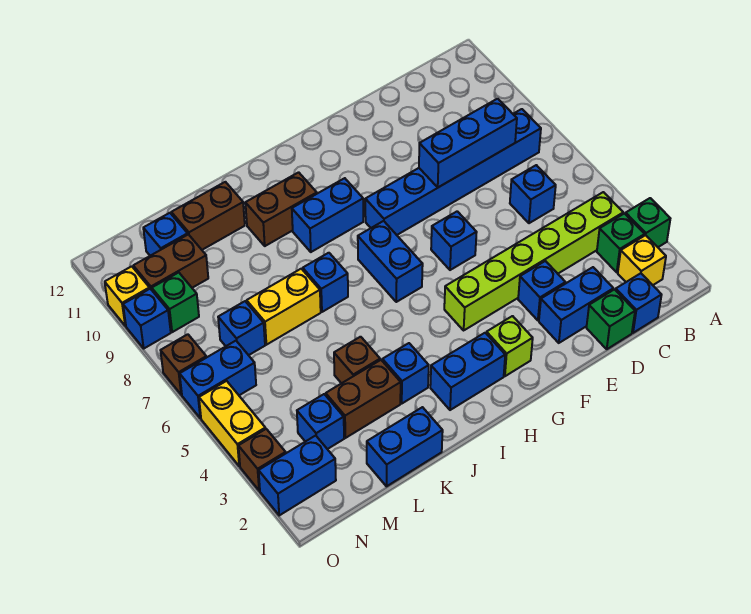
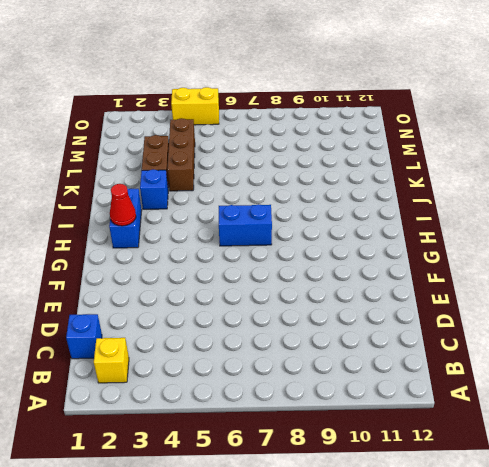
red 1x1 cone [110,184,136,226] -> none
brown 1x3 brick [167,118,195,191] -> brown 1x1 brick [334,337,380,383]
none -> green 1x1 brick [626,198,670,247]
none -> green 1x1 brick [597,214,645,272]
none -> lime 1x6 brick [444,192,623,330]
none -> blue 1x6 brick [365,109,541,235]

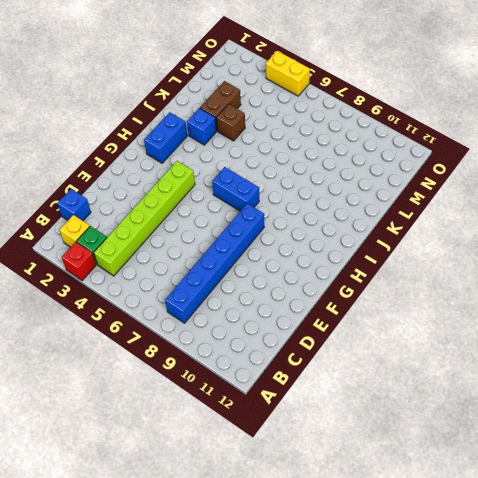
red 1x1 brick [62,242,96,281] -> green 1x1 brick [626,198,670,247]
none -> blue 1x1 brick [510,165,556,223]
none -> green 1x1 brick [586,290,635,349]
none -> blue 1x2 brick [539,267,613,343]
none -> blue 1x1 brick [518,261,565,320]

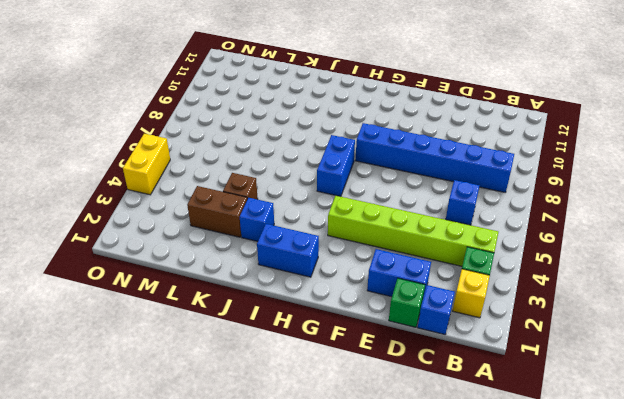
none -> green 1x1 brick [626,198,670,247]
none -> blue 1x1 brick [518,261,565,320]
none -> blue 1x1 brick [431,211,477,270]
none -> lime 1x1 brick [486,316,533,376]

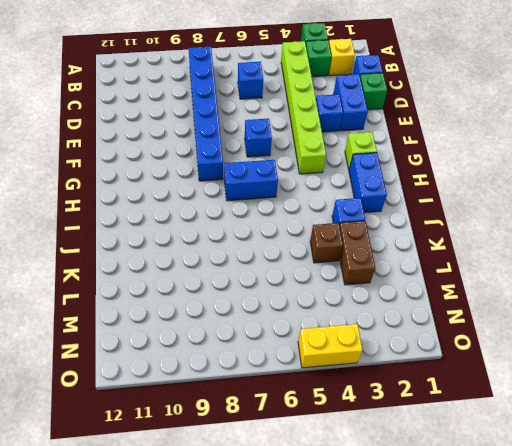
none -> blue 1x2 brick [292,178,363,252]
none -> brown 1x2 brick [245,172,317,246]
none -> blue 1x1 brick [303,253,348,312]
none -> blue 1x2 brick [367,407,443,486]

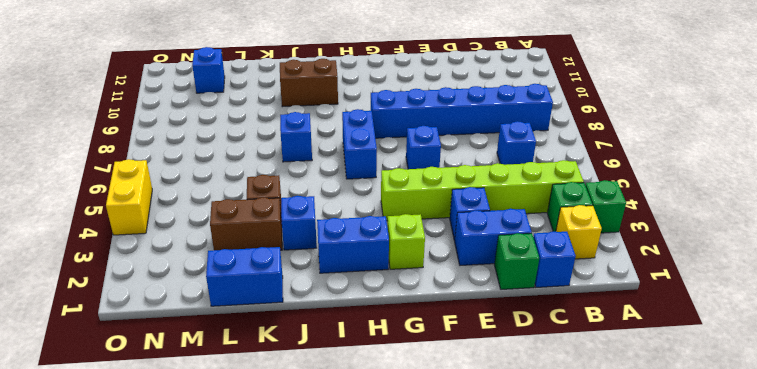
none -> blue 1x2 brick [292,178,363,252]
none -> yellow 1x2 brick [247,269,321,345]
none -> brown 1x2 brick [171,182,245,250]
none -> blue 1x1 brick [297,394,344,449]

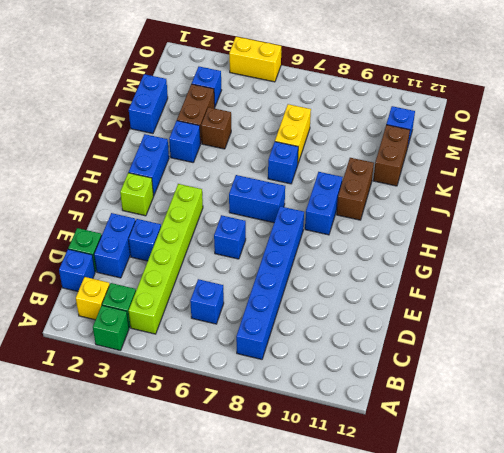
none -> blue 1x1 brick [218,301,265,355]
none -> brown 1x2 brick [133,234,208,290]
none -> blue 1x2 brick [259,436,336,515]
none -> blue 1x2 brick [180,341,256,418]

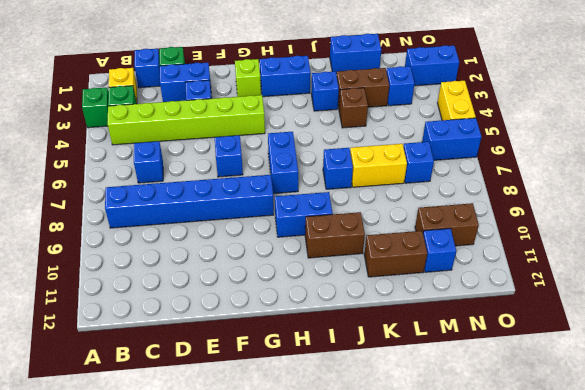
none -> green 1x1 brick [152,273,199,332]
none -> brown 1x1 brick [238,429,286,491]
none -> brown 1x1 brick [161,334,206,395]
none -> blue 1x1 brick [123,289,171,348]

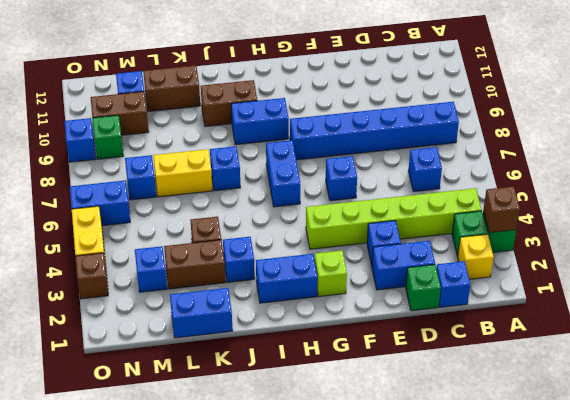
brown 1x1 brick [483,186,520,233] -> brown 1x1 brick moved to [161,334,206,395]
none -> blue 1x2 brick [259,436,336,515]
none -> yellow 1x1 brick [105,266,150,326]
none -> blue 1x3 brick [419,99,517,187]

